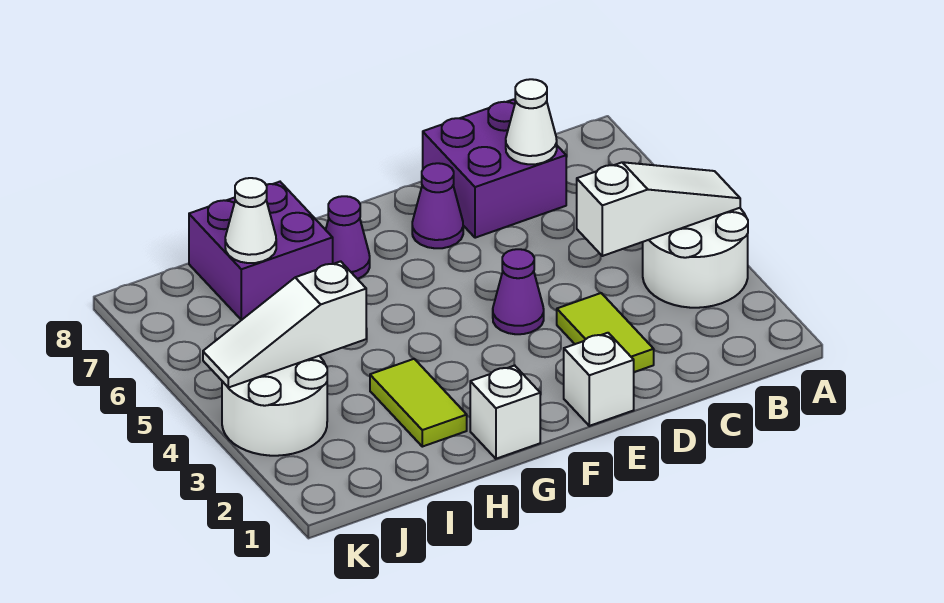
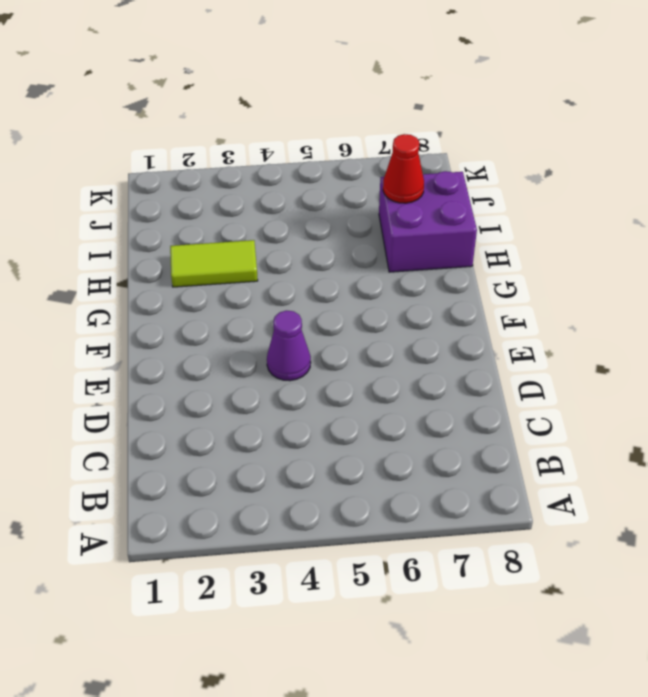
red 1x1 cone [383,134,424,203] -> white 1x1 cone [225,178,276,263]
none -> white 2x2 round brick [643,208,748,308]
none -> purple 2x2 brick [423,99,566,238]
none -> lime 1x2 tile [557,293,654,372]

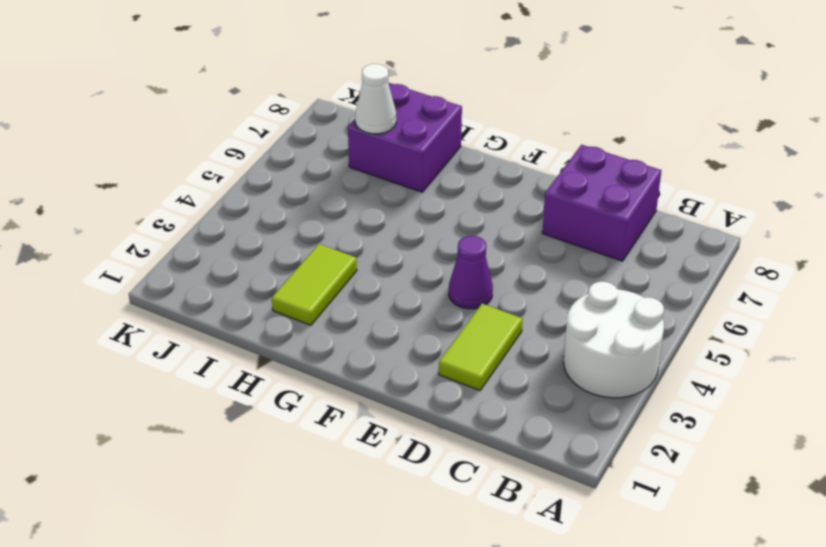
none -> white 1x1 brick [564,333,634,426]
none -> purple 1x1 cone [412,163,463,248]
none -> white 1x1 brick [470,365,540,459]

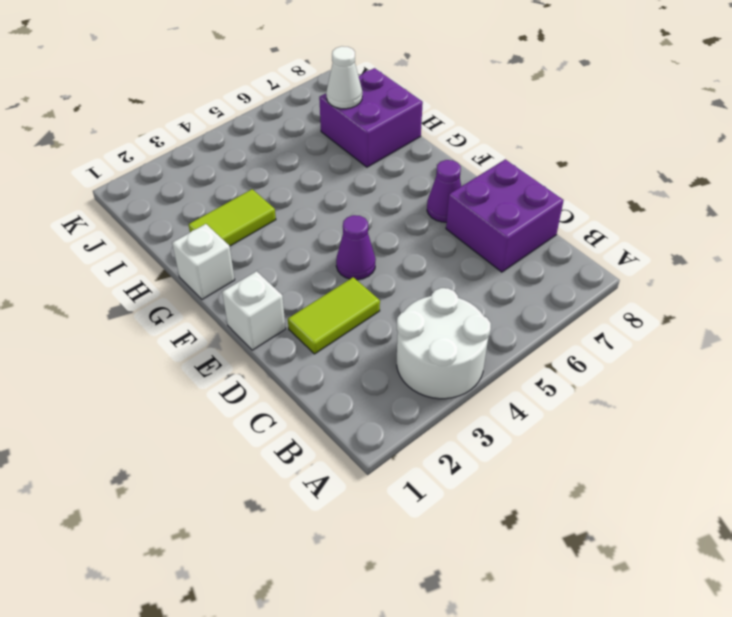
none -> purple 1x1 cone [326,196,370,279]
none -> white 2x2 round brick [222,356,327,456]
none -> white 1x3 slope [577,162,740,256]

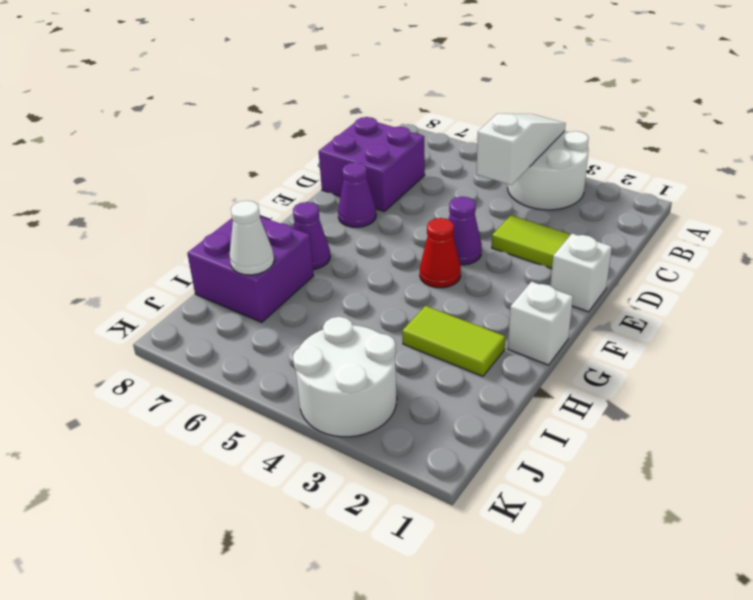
red 1x1 cone [420,218,461,288] -> none
none -> white 1x1 cone [506,79,557,164]
none -> white 1x3 slope [203,261,366,388]

